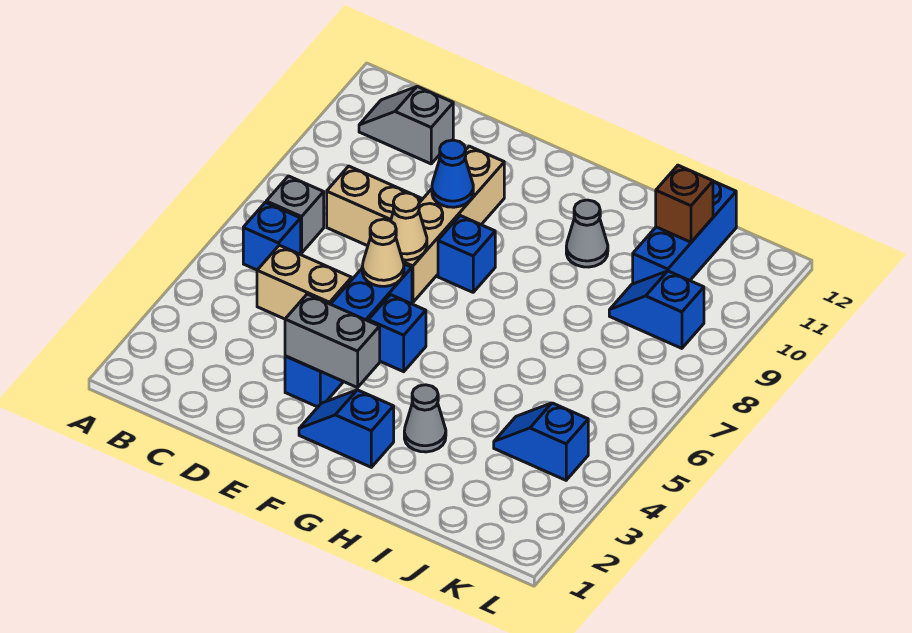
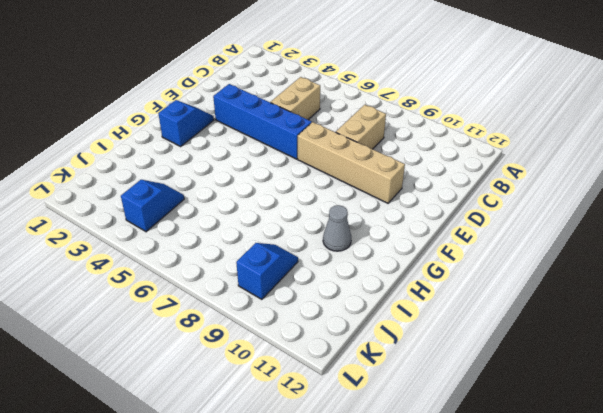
none -> blue 1x1 brick [243,202,301,270]
none -> grey 1x1 brick [266,176,324,253]
none -> grey 1x2 slope [359,87,453,164]

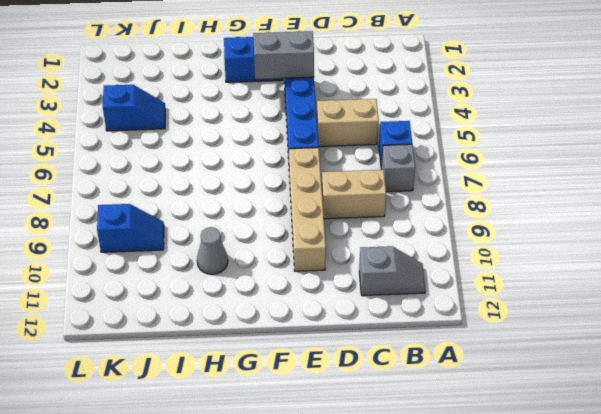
none -> blue 1x1 brick [368,295,426,372]
none -> blue 1x1 brick [438,216,495,292]
none -> grey 1x1 cone [404,385,446,452]

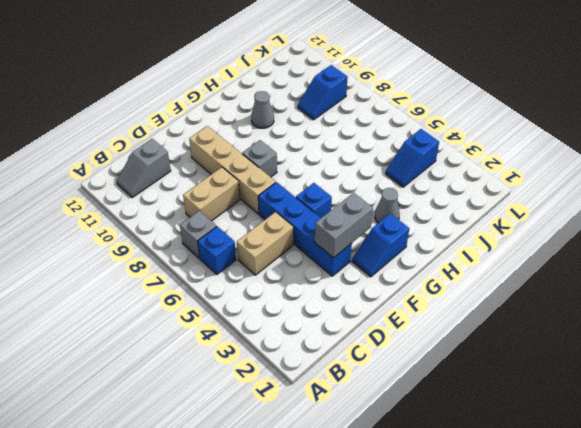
grey 1x1 brick [242,140,277,177] -> blue 1x1 brick [438,216,495,292]
none -> blue 1x3 brick [633,181,736,284]
none -> tan 1x1 cone [362,219,404,286]
none -> tan 1x1 cone [391,193,427,260]

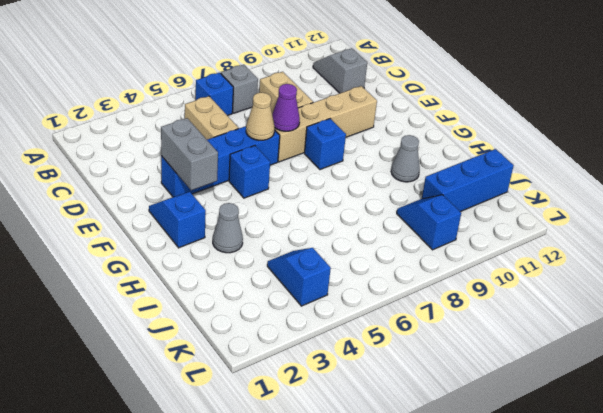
purple 1x1 cone [272,84,300,131] -> tan 1x1 cone [391,193,427,260]
none -> blue 1x1 cone [432,140,473,207]
none -> brown 1x1 brick [656,165,713,242]

